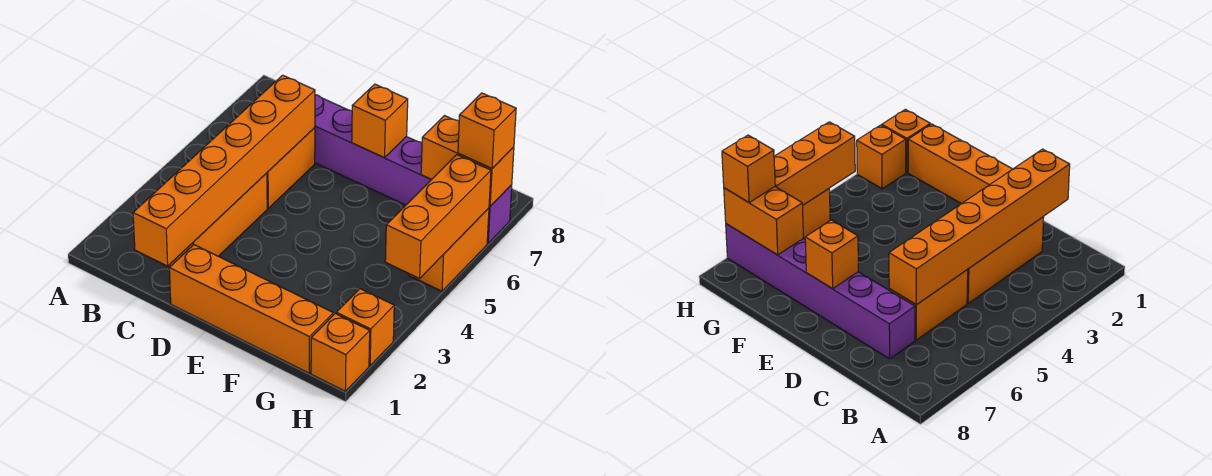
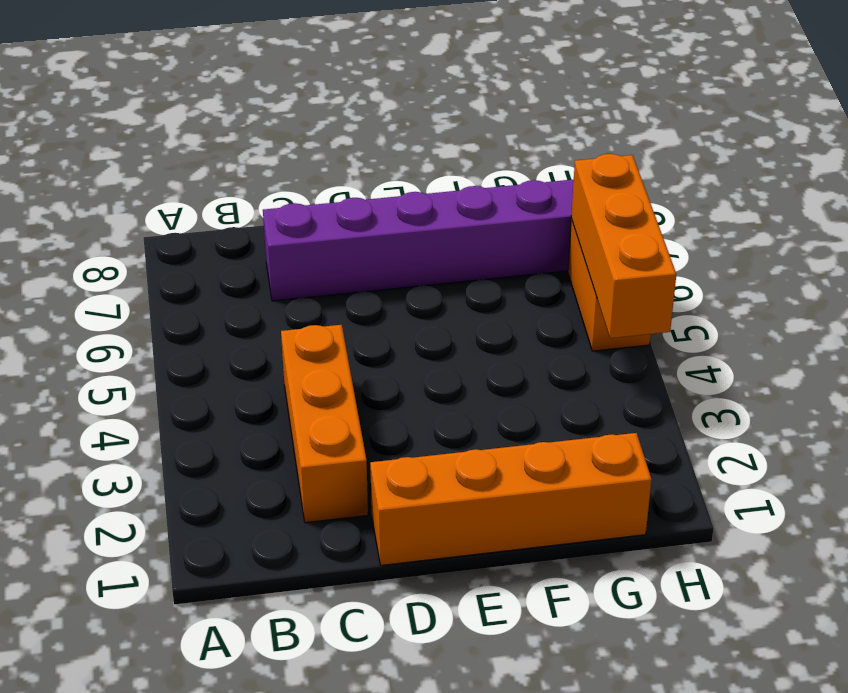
none -> orange 1x2 brick [267,128,315,208]
none -> orange 1x1 brick [311,314,370,391]
none -> orange 1x1 brick [336,289,394,366]

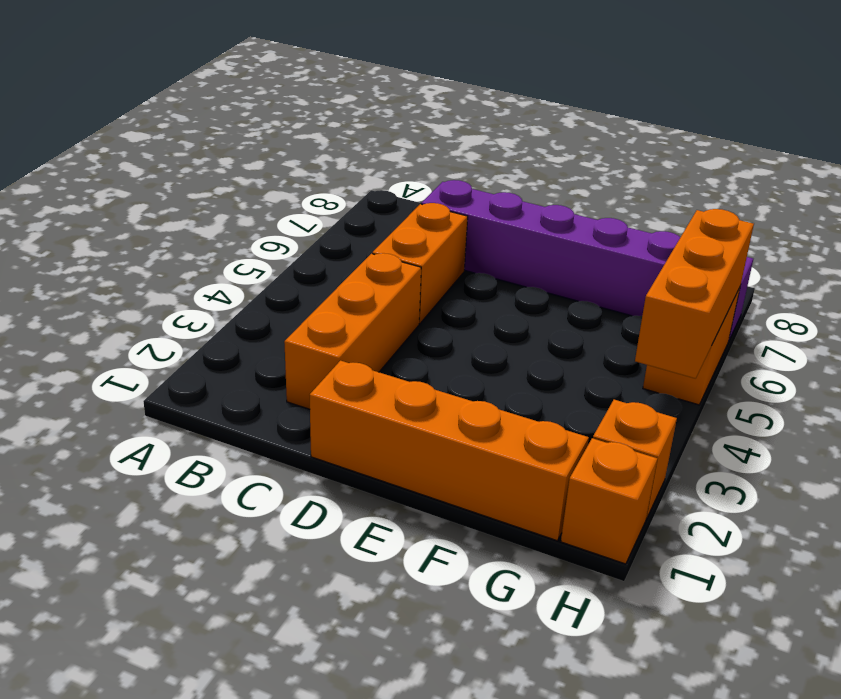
none -> orange 1x6 brick [133,75,315,266]
none -> orange 1x1 brick [352,84,408,158]
none -> orange 1x2 brick [421,116,514,206]

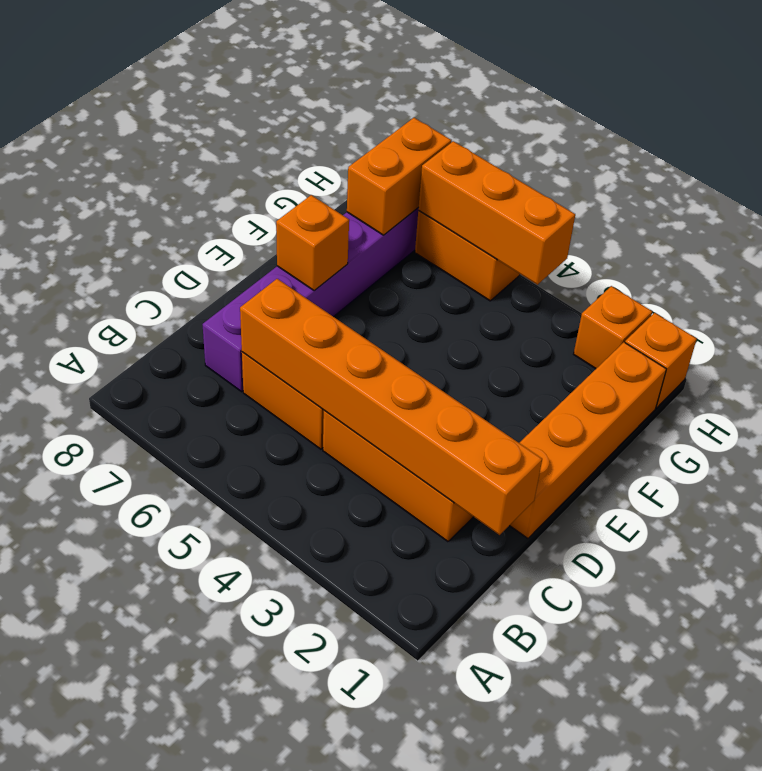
none -> orange 1x1 brick [458,93,516,169]

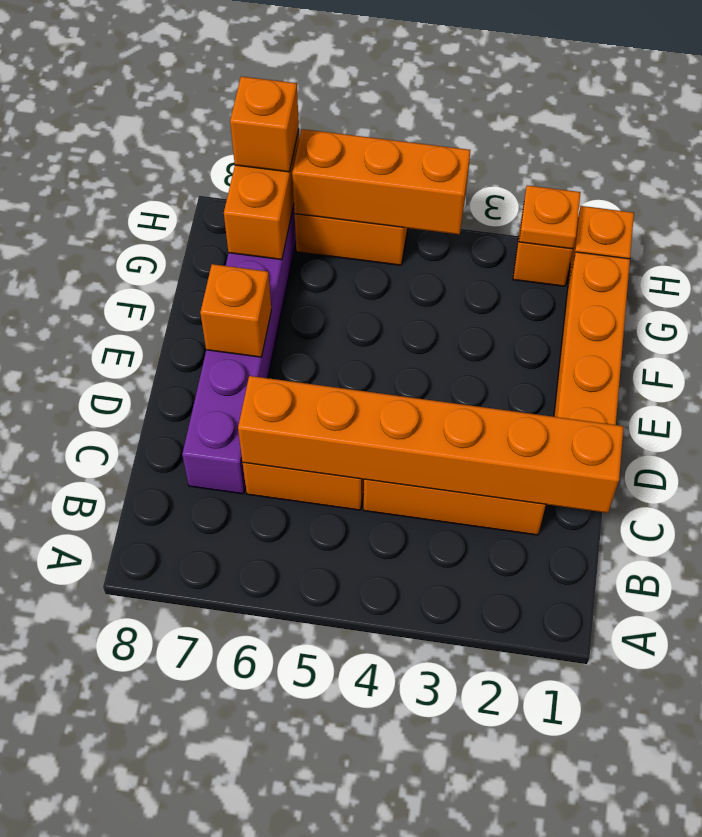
orange 1x1 plate [519,185,581,249] -> none

